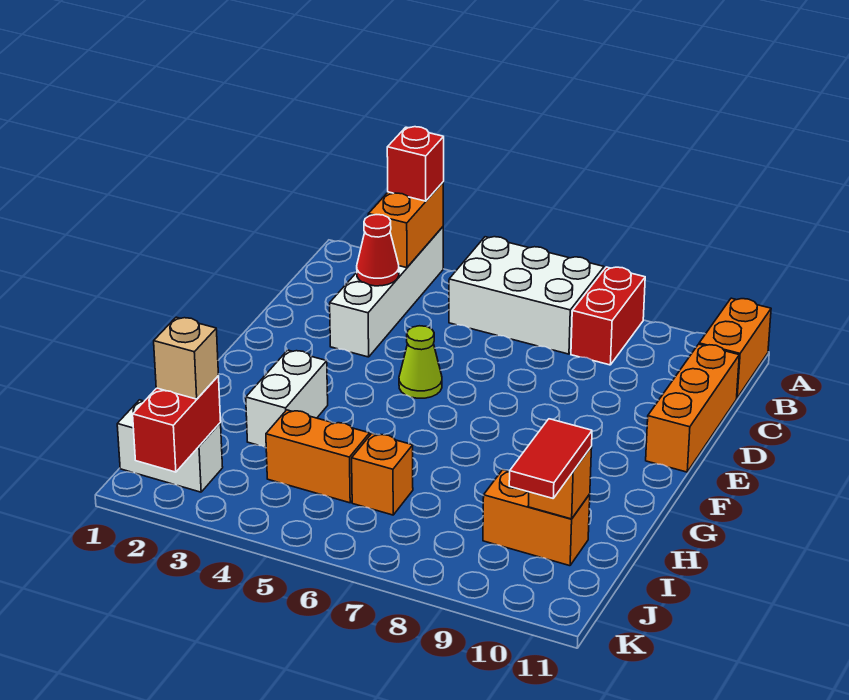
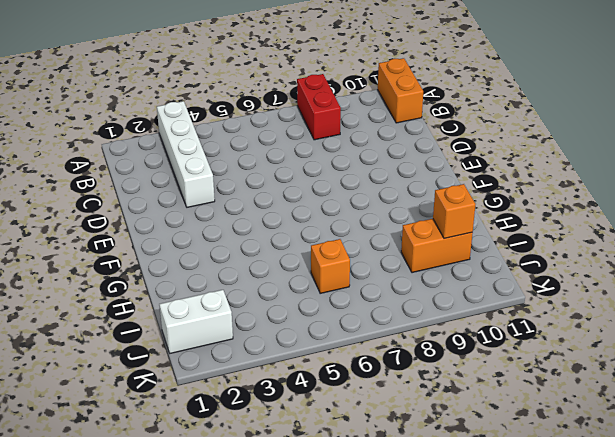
none -> white 2x3 brick [449,237,604,354]
none -> orange 1x3 brick [646,344,739,472]
none -> lime 1x1 cone [399,326,442,398]

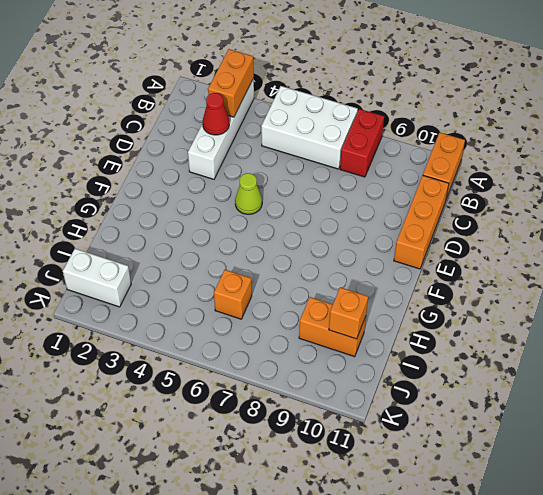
none -> white 1x2 brick [246,350,328,447]
none -> orange 1x2 brick [266,410,370,503]
none -> red 1x2 brick [133,376,221,472]

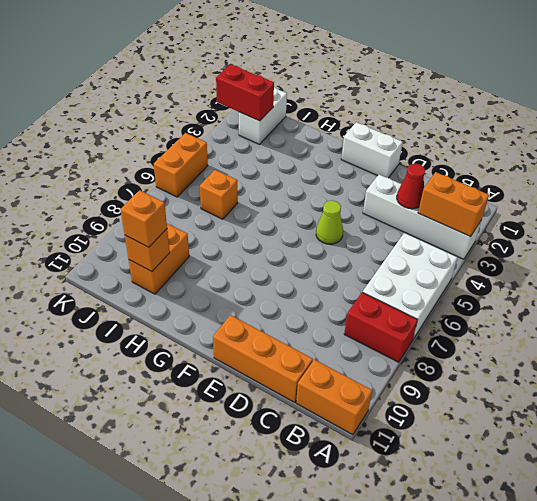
white 1x2 brick [341,122,403,178] -> white 1x2 brick moved to [246,350,328,447]
orange 1x1 brick [120,190,167,247] -> red 1x2 tile [509,419,592,498]
orange 1x2 brick [154,133,208,197] -> orange 1x2 brick moved to [266,410,370,503]
none -> red 1x1 brick [387,127,444,201]
none -> tan 1x1 brick [154,317,218,399]

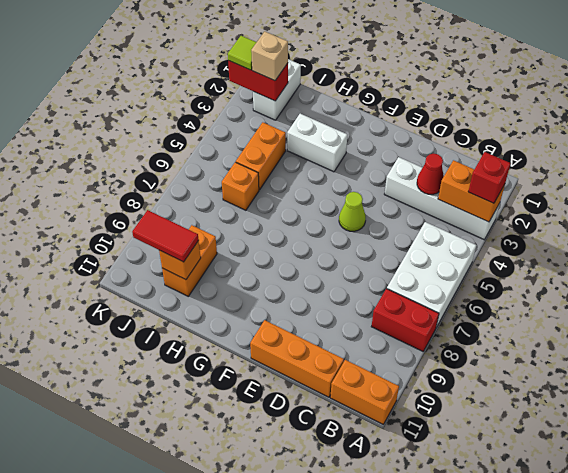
lime 1x1 tile [228,36,257,70] -> none

